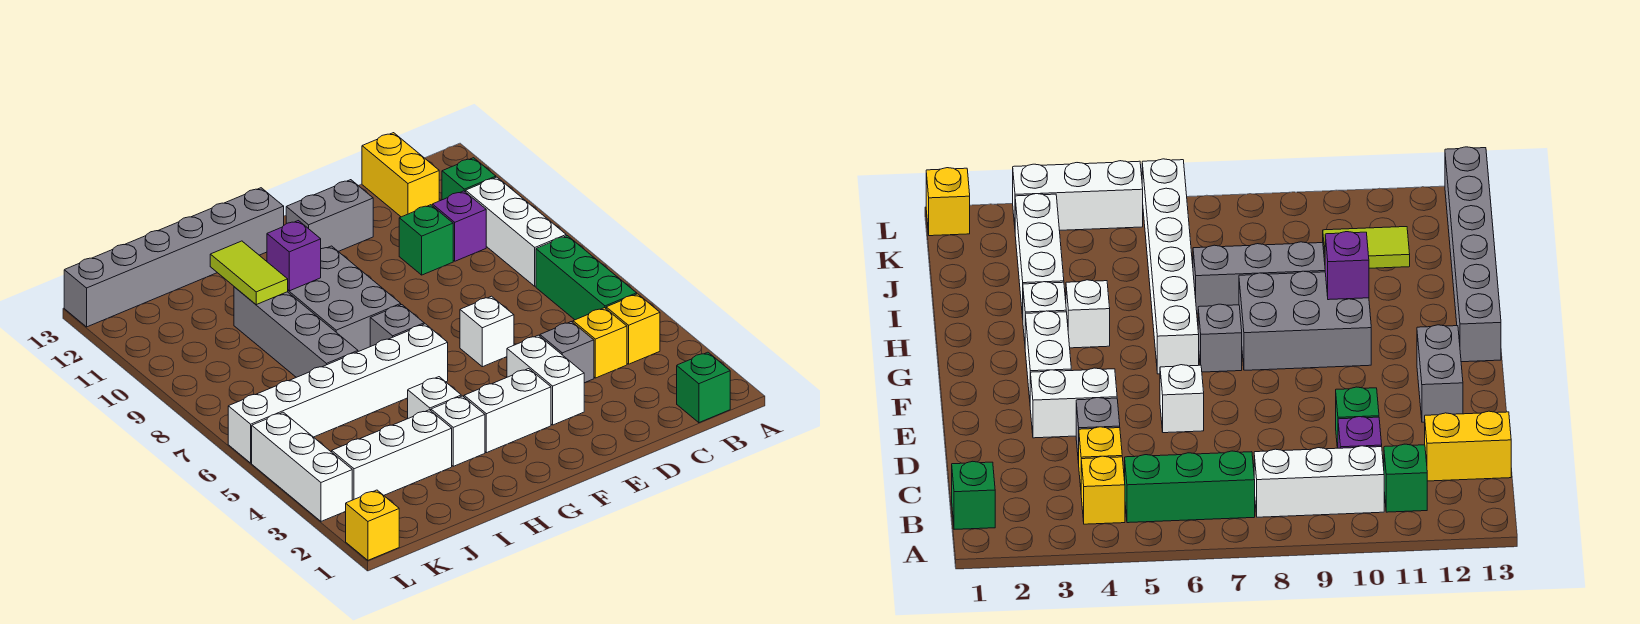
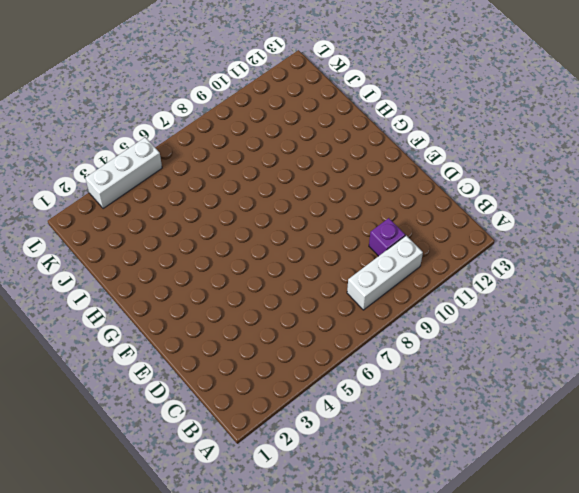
none -> green 1x1 brick [677,352,730,423]
none -> yellow 1x1 brick [606,294,660,364]
none -> green 1x3 brick [536,236,637,320]

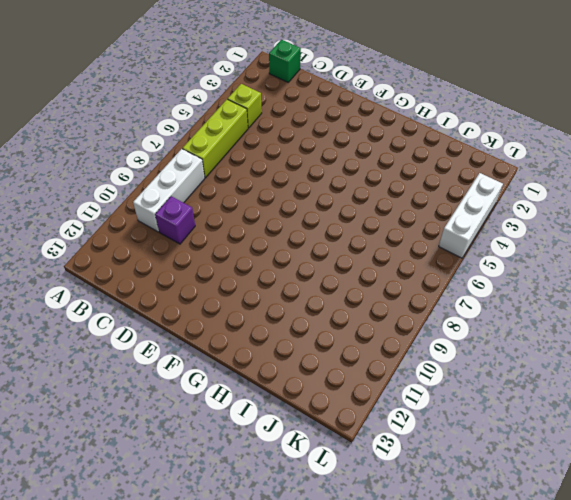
lime 1x1 brick [228,84,262,128] -> yellow 1x1 brick [606,294,660,364]
lime 1x3 brick [183,99,248,178] -> green 1x3 brick [536,236,637,320]
none -> green 1x1 brick [442,158,496,200]
none -> yellow 1x1 brick [573,308,627,378]
none -> yellow 1x2 brick [362,133,439,217]

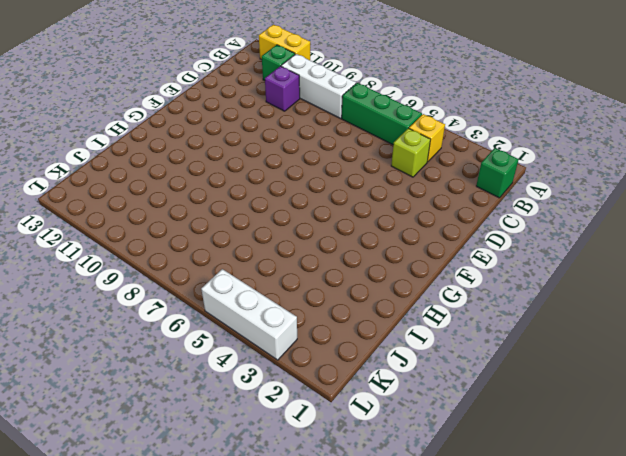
yellow 1x2 brick [259,25,310,60] -> yellow 1x2 brick moved to [362,133,439,217]
lime 1x1 brick [391,128,431,177] -> yellow 1x1 brick [573,308,627,378]
none -> grey 1x1 brick [540,322,594,383]
none -> green 1x1 brick [399,205,453,275]
none -> white 1x2 brick [507,335,584,425]

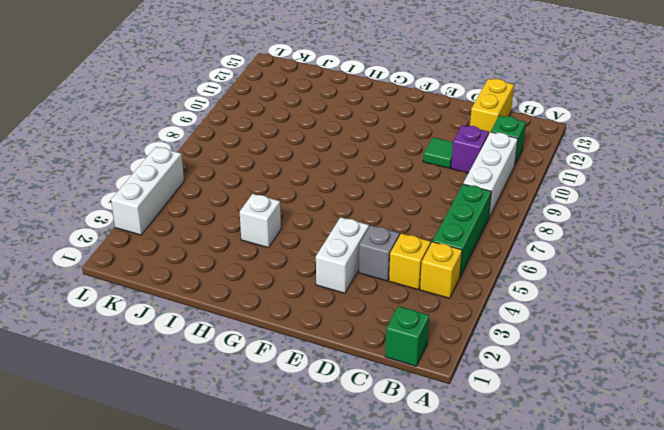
green 1x1 tile [423,137,453,168] -> green 1x1 brick [399,205,453,275]
none -> white 1x1 brick [460,296,514,367]
none -> grey 1x2 brick [286,180,373,251]
none -> white 1x2 brick [464,369,551,453]

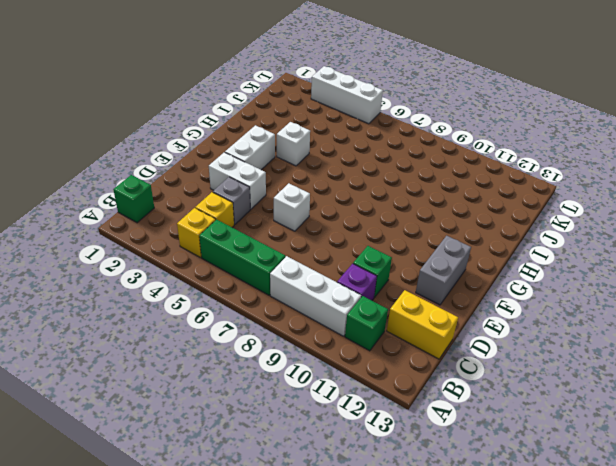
none -> white 1x6 brick [228,324,448,463]
none -> grey 1x1 brick [370,305,424,347]
none -> grey 2x3 brick [288,246,401,352]

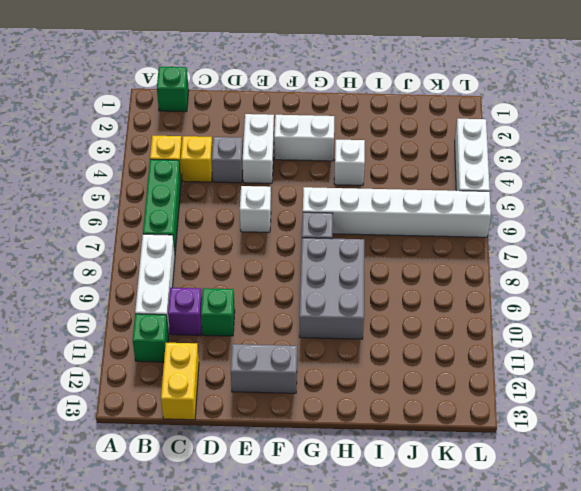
none -> grey 1x6 brick [64,188,284,327]
none -> white 1x1 brick [431,396,485,466]
none -> white 1x3 brick [332,410,452,500]

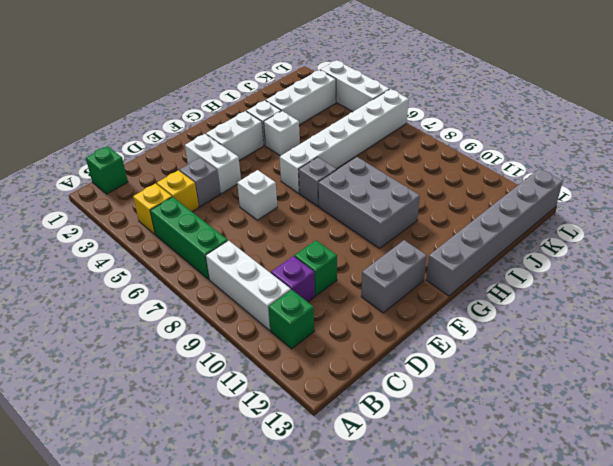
none -> yellow 1x2 brick [362,133,439,217]
none -> grey 1x4 brick [234,287,358,377]
none -> yellow 1x1 brick [346,490,399,560]

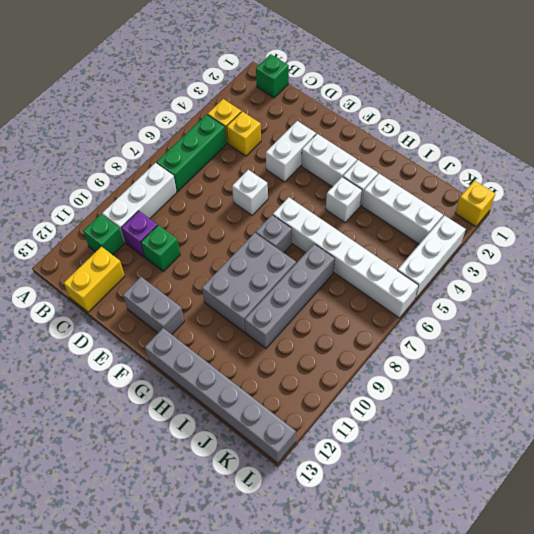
none -> grey 1x1 brick [540,322,594,383]
none -> purple 1x1 brick [267,221,321,291]
none -> lime 1x2 tile [210,241,288,305]

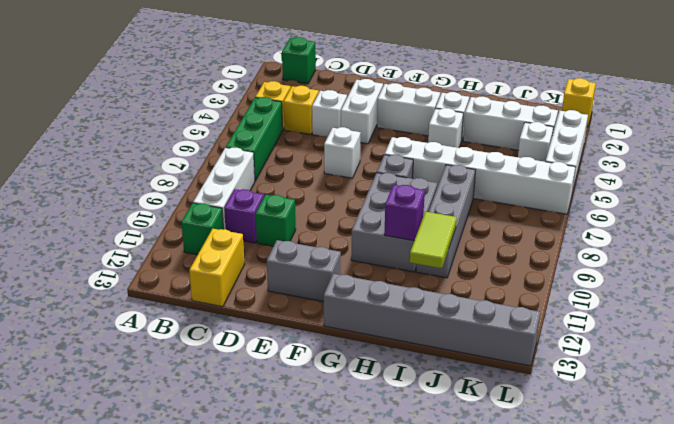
white 1x1 brick [312,90,347,137] -> grey 1x1 brick [540,322,594,383]
white 1x1 brick [518,122,553,162] -> none

